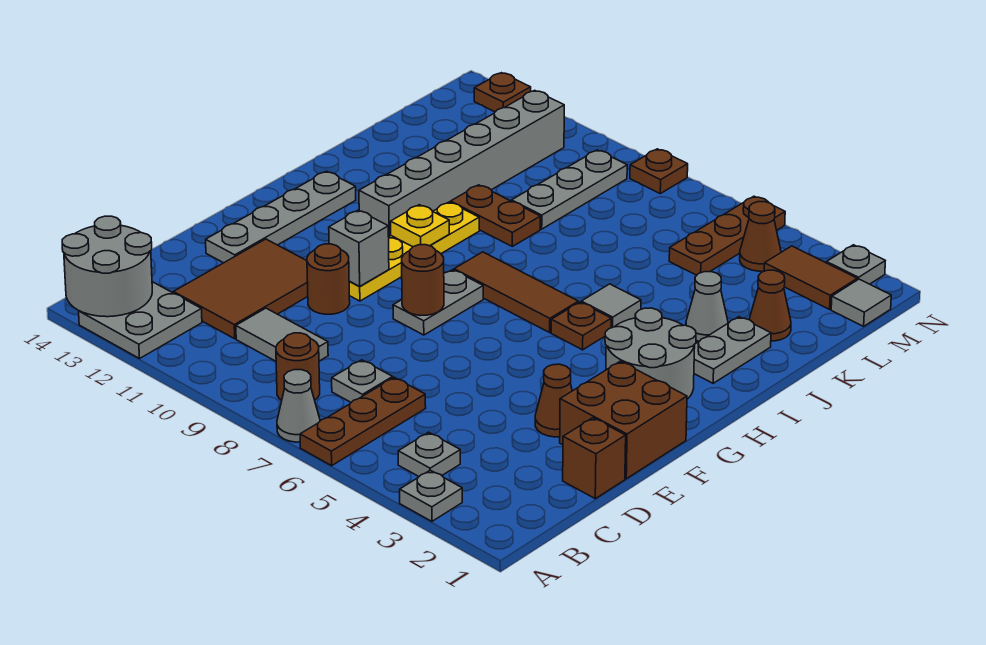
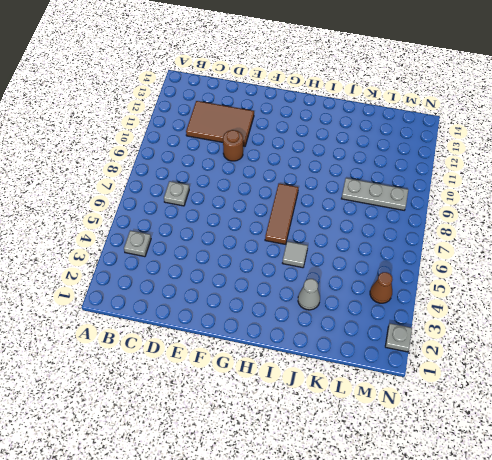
none -> grey 1x1 plate [400,470,462,521]
none -> brown 1x3 plate [300,377,426,466]
none -> grey 1x1 cone [277,370,320,442]
none -> grey 2x2 plate [79,282,202,359]

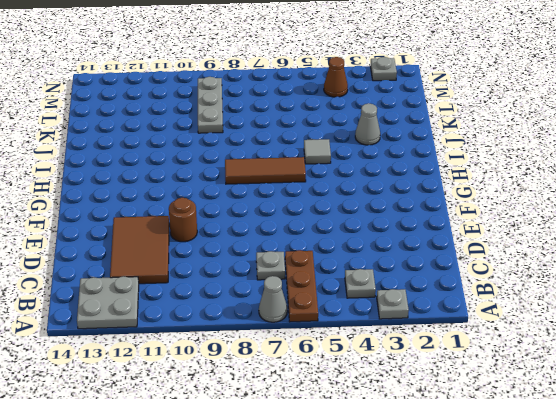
none -> brown 1x1 round brick [276,333,320,400]
none -> grey 1x2 tile [236,308,328,361]
none -> brown 1x1 brick [563,418,626,499]
none -> brown 2x2 brick [560,361,687,479]

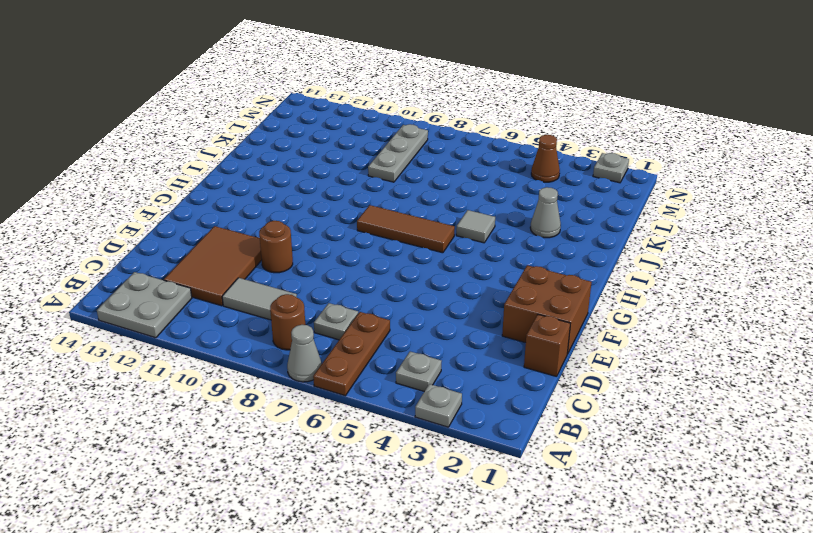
none -> brown 1x1 cone [535,364,572,437]
none -> grey 1x4 plate [206,171,356,263]
none -> grey 1x2 plate [393,270,483,335]
none -> yellow 1x4 plate [349,202,479,301]

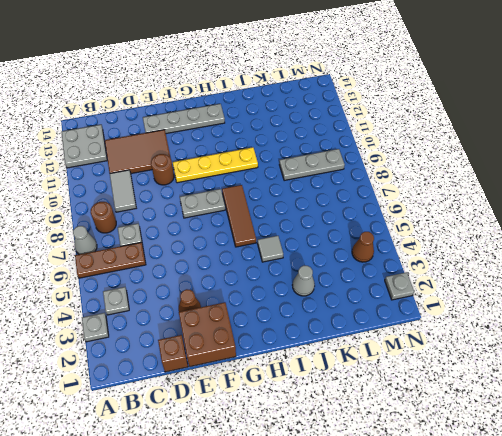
none -> grey 2x2 round brick [605,308,696,399]
none -> brown 1x1 plate [551,302,611,350]
none -> grey 1x6 brick [359,90,564,237]
none -> grey 1x2 plate [694,317,771,383]

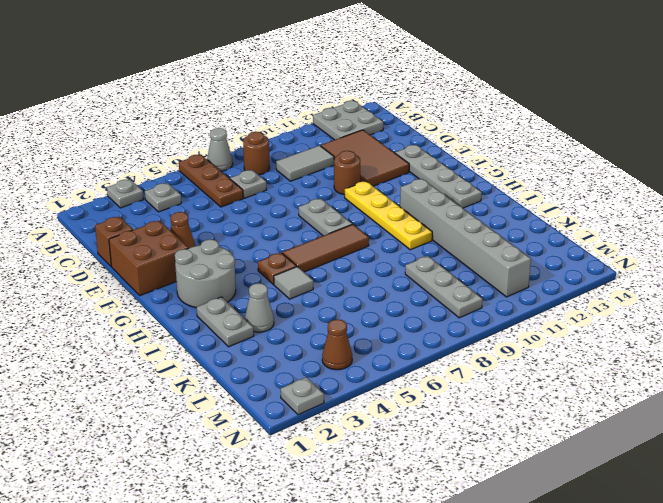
none -> brown 1x2 plate [451,185,540,246]
none -> brown 1x1 cone [749,270,791,341]
none -> brown 1x3 plate [669,196,785,275]
none -> grey 1x1 tile [831,279,891,326]

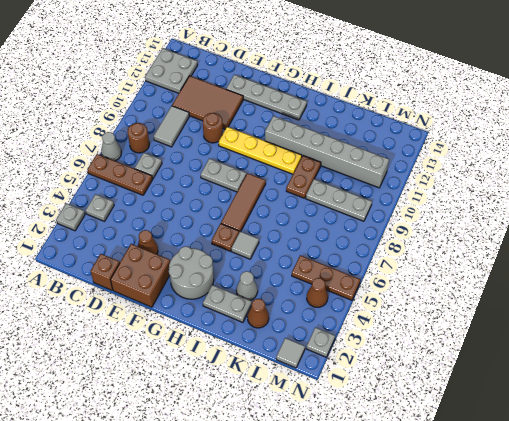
none -> brown 1x2 tile [764,246,857,309]
none -> brown 1x1 plate [630,149,688,194]
none -> brown 1x1 plate [474,73,531,112]
none -> grey 2x2 round brick [62,216,152,317]

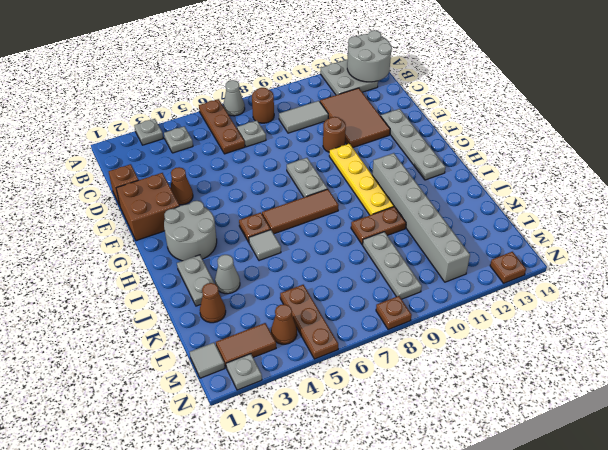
none -> brown 1x1 round brick [402,245,444,316]
none -> grey 1x1 brick [329,210,389,287]
none -> yellow 1x1 plate [391,205,449,247]

